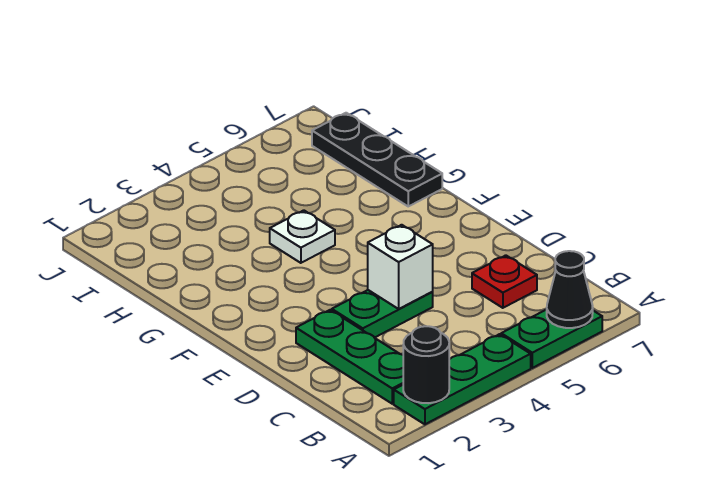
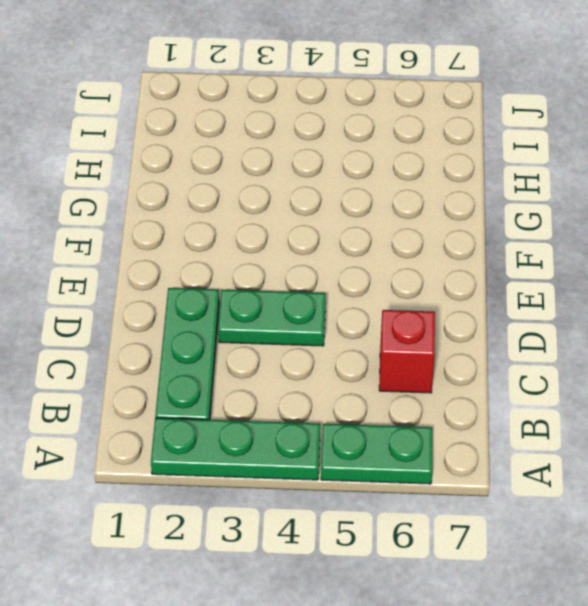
red 1x1 brick [379,310,435,393] -> red 1x1 plate [472,255,537,308]
none -> white 1x1 plate [270,210,335,263]
none -> black 1x3 plate [312,113,442,206]

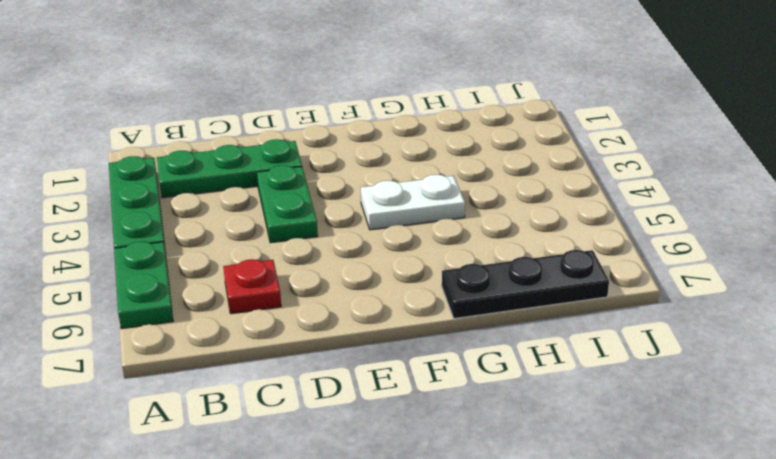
white 1x2 plate [361,175,465,230] -> white 1x1 plate [270,210,335,263]
none -> black 1x1 round brick [403,326,449,403]
none -> black 1x1 cone [547,251,593,328]

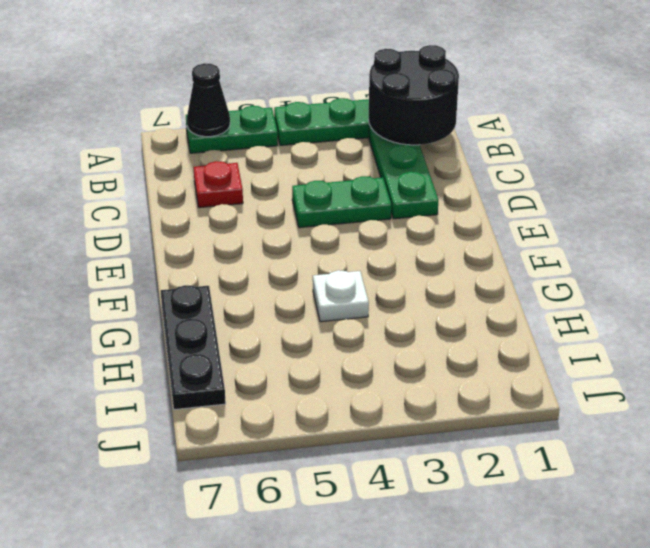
black 2x2 round brick [369,45,459,145] -> black 1x1 round brick [403,326,449,403]
none -> white 1x1 brick [368,225,433,309]

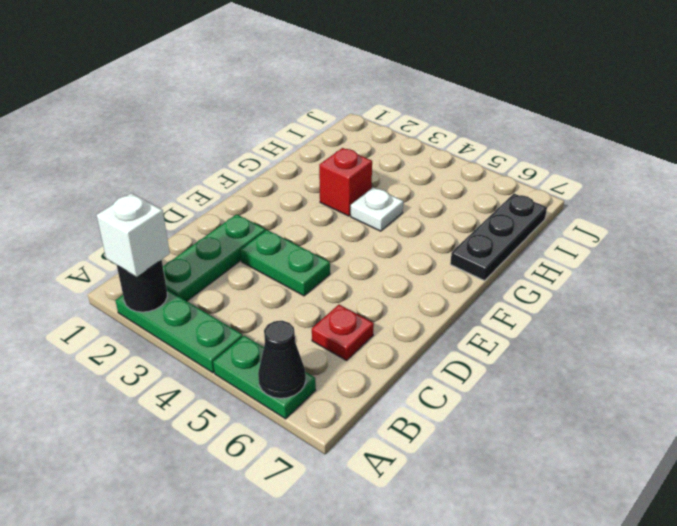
white 1x1 brick [96,193,170,277] -> white 1x1 brick moved to [368,225,433,309]
red 1x1 brick [319,148,372,216] -> none

